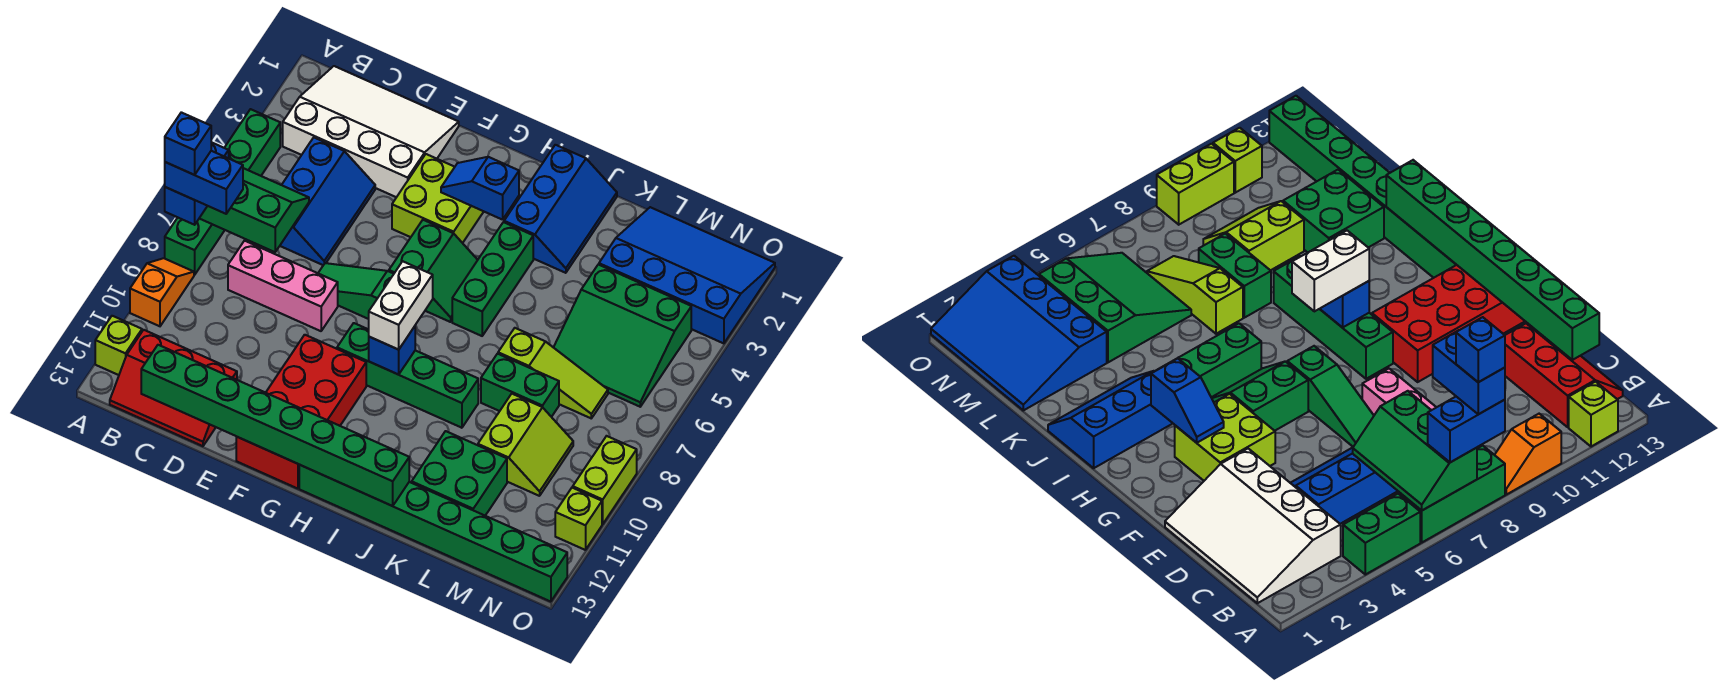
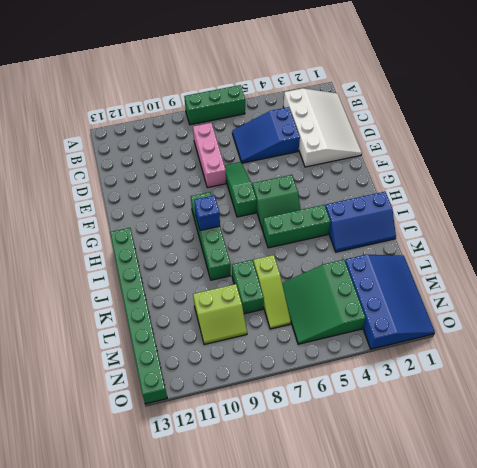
blue 2x3 slope [232,107,300,163] -> blue 2x3 slope turned to [280,138,375,265]
none -> green 1x2 brick [225,109,280,176]
none -> orange 1x2 slope [130,258,194,326]
none -> lime 1x1 brick [95,316,142,375]
none -> red 2x3 slope [110,330,237,446]

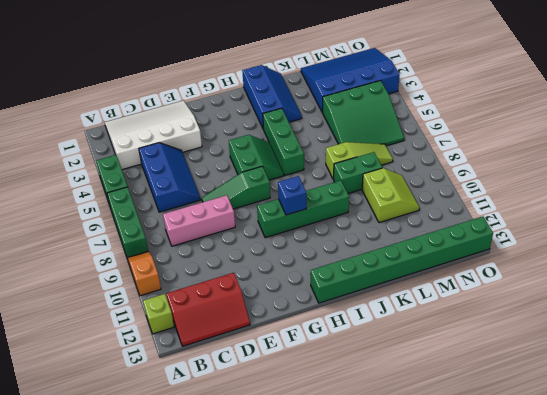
none -> lime 2x2 brick [392,154,484,243]
none -> red 2x4 brick [236,335,366,489]
none -> green 2x2 brick [412,431,507,515]
none -> lime 1x2 brick [573,436,637,524]

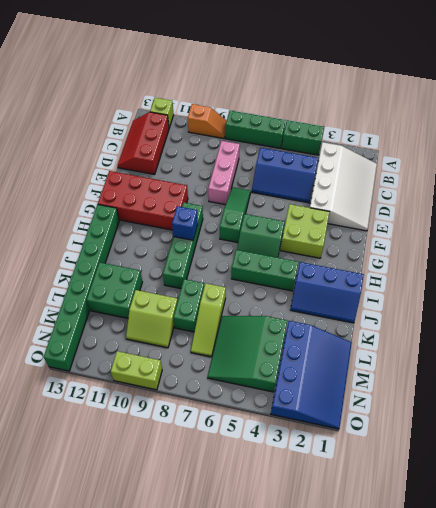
none -> lime 1x1 brick [555,488,602,550]
none -> green 2x3 slope [199,168,309,252]
none -> green 1x8 brick [141,345,409,506]
none -> blue 1x2 slope [441,157,519,220]

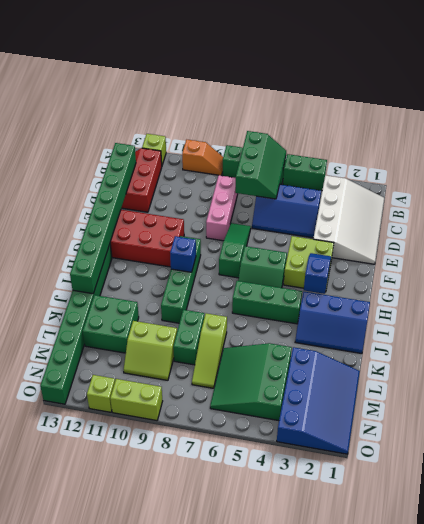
none -> blue 1x2 brick [165,142,229,225]
none -> white 1x2 brick [369,261,433,350]
none -> blue 1x2 brick [165,151,243,214]
none -> blue 1x1 brick [165,112,211,175]

